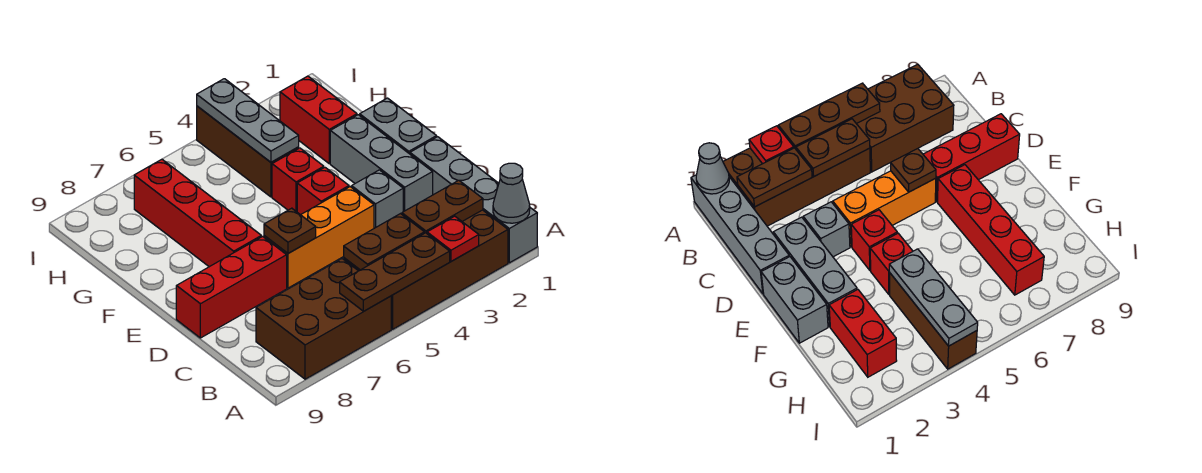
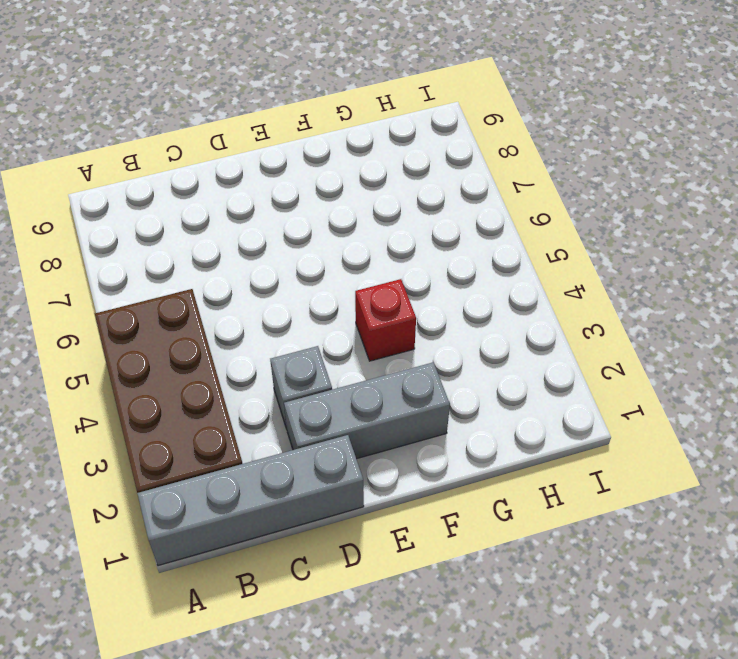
none -> brown 2x3 brick [256,259,391,379]
none -> orange 1x3 brick [264,187,374,288]
none -> red 1x3 brick [176,237,287,338]

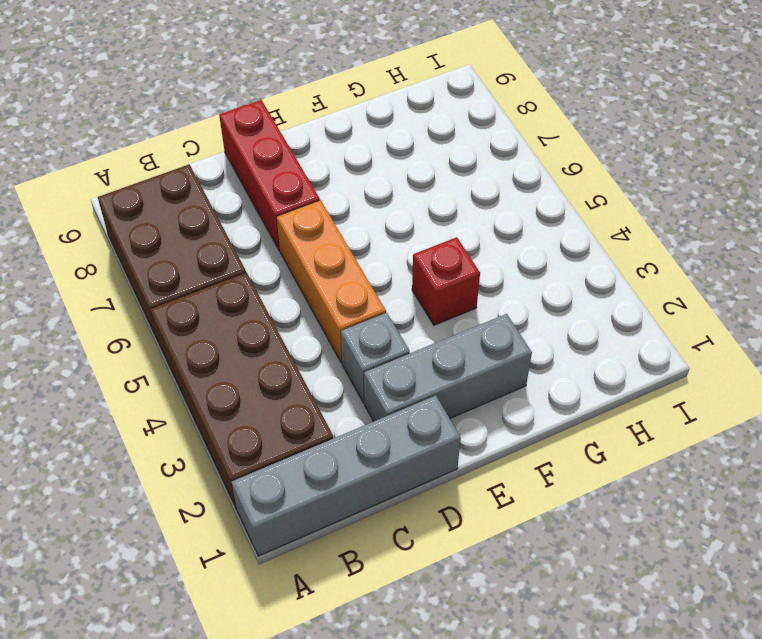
none -> grey 1x2 brick [360,98,437,154]
none -> red 1x1 brick [297,167,349,215]
none -> red 1x4 brick [134,159,261,267]

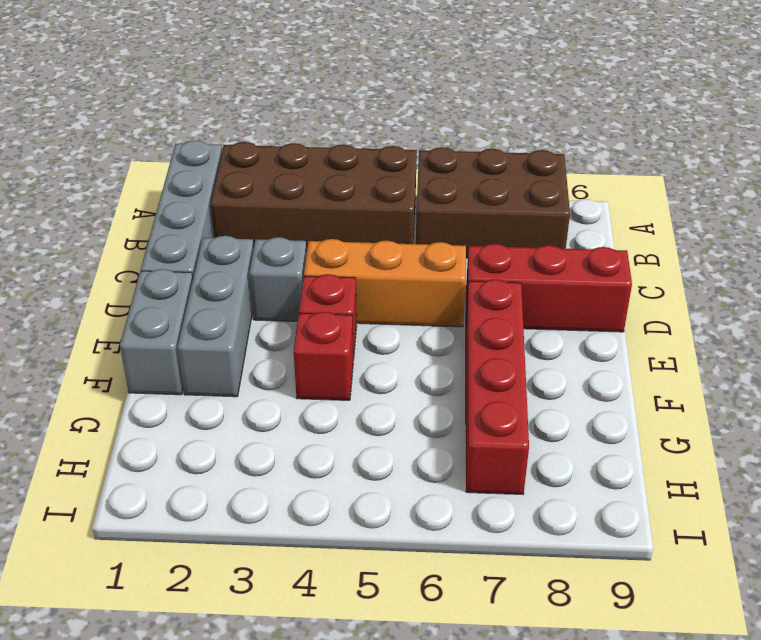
none -> red 1x2 brick [280,76,357,164]
none -> brown 1x3 brick [197,106,299,197]
none -> grey 1x1 cone [493,163,530,223]

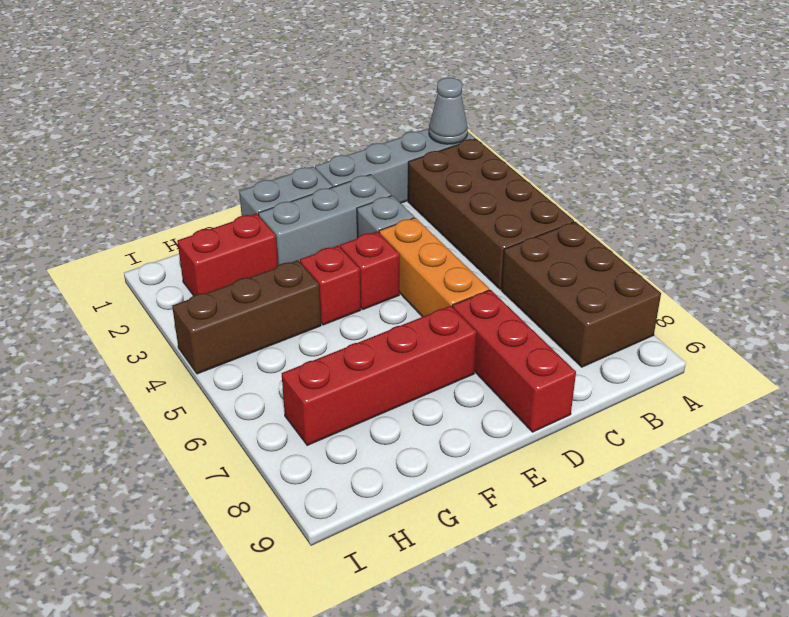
none -> red 1x1 plate [427,216,479,261]
none -> brown 1x3 plate [340,233,450,311]
none -> brown 1x2 plate [402,180,483,233]

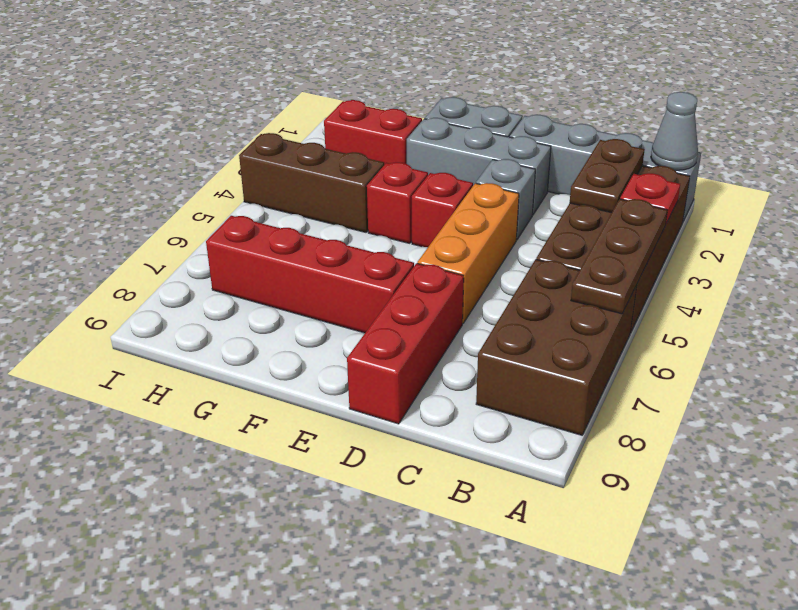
none -> brown 1x2 plate [344,214,424,270]
none -> brown 1x1 plate [264,208,316,253]
none -> grey 1x3 plate [197,79,299,162]

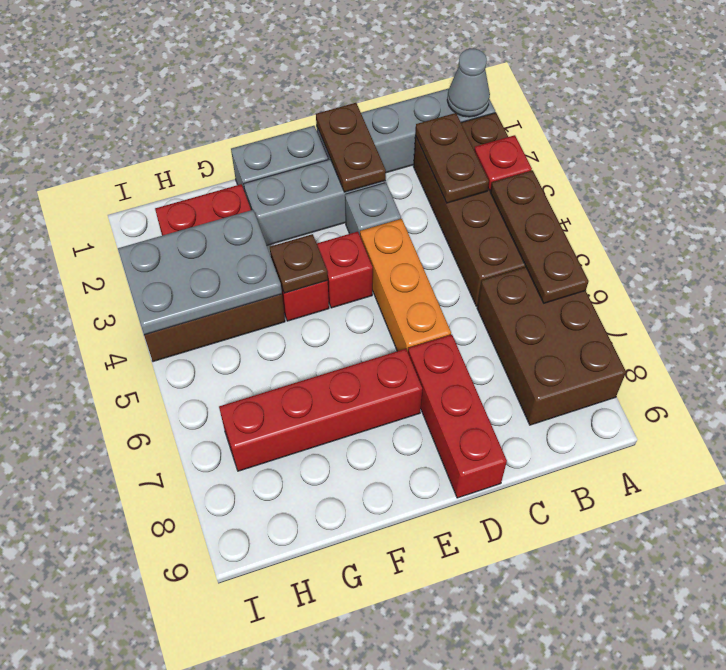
brown 1x2 plate [316,103,386,192] -> brown 1x2 plate moved to [344,214,424,270]
brown 1x1 plate [270,234,328,293] -> brown 1x1 plate moved to [264,208,316,253]
grey 2x3 plate [118,210,282,335] -> grey 1x3 plate [197,79,299,162]

